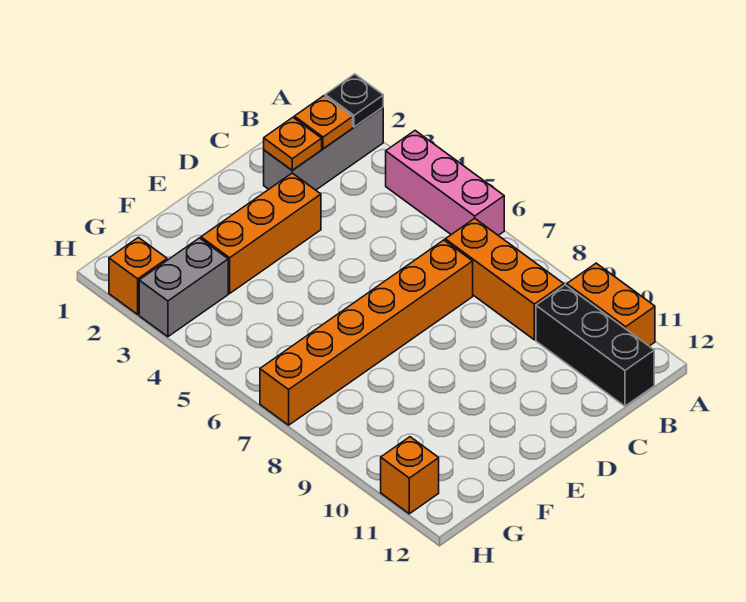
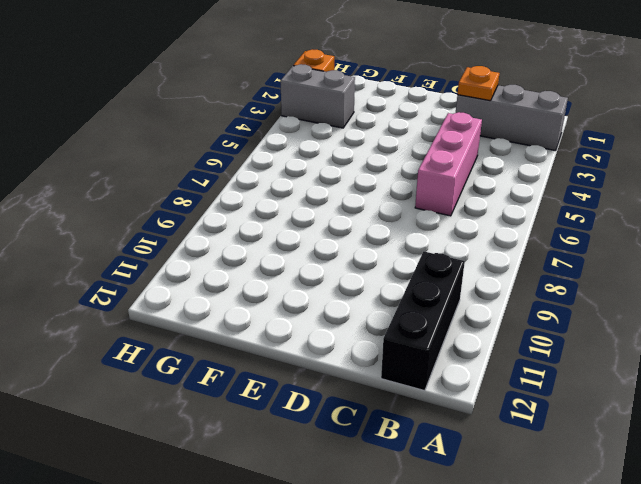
pink 1x3 brick [415,112,482,216] -> pink 1x3 brick moved to [386,131,504,235]
none -> orange 1x2 brick [567,263,655,346]
none -> orange 1x3 brick [445,218,564,340]
none -> orange 1x6 brick [260,240,473,425]

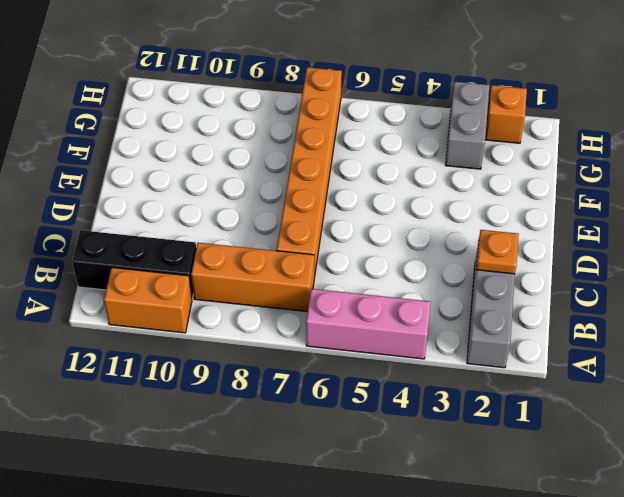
none -> orange 1x3 brick [201,173,321,293]
none -> orange 1x1 brick [381,437,439,514]
none -> black 1x1 plate [325,74,383,127]

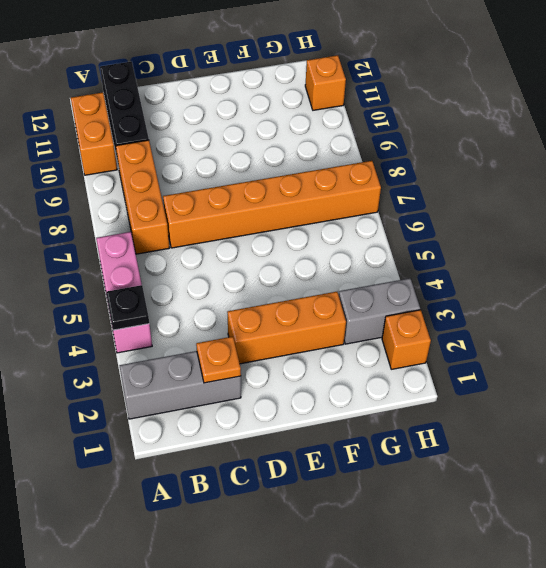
black 1x1 plate [106,285,149,330] -> black 1x1 plate moved to [325,74,383,127]
none -> orange 1x1 plate [294,96,353,149]

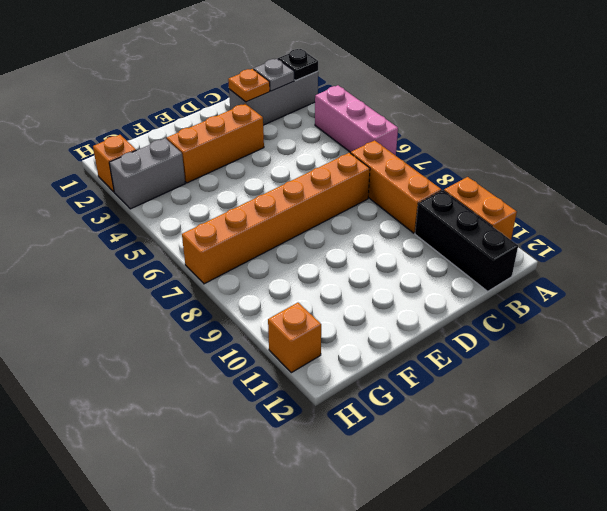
grey 1x1 plate [254,59,294,91] -> orange 1x1 plate [294,96,353,149]

